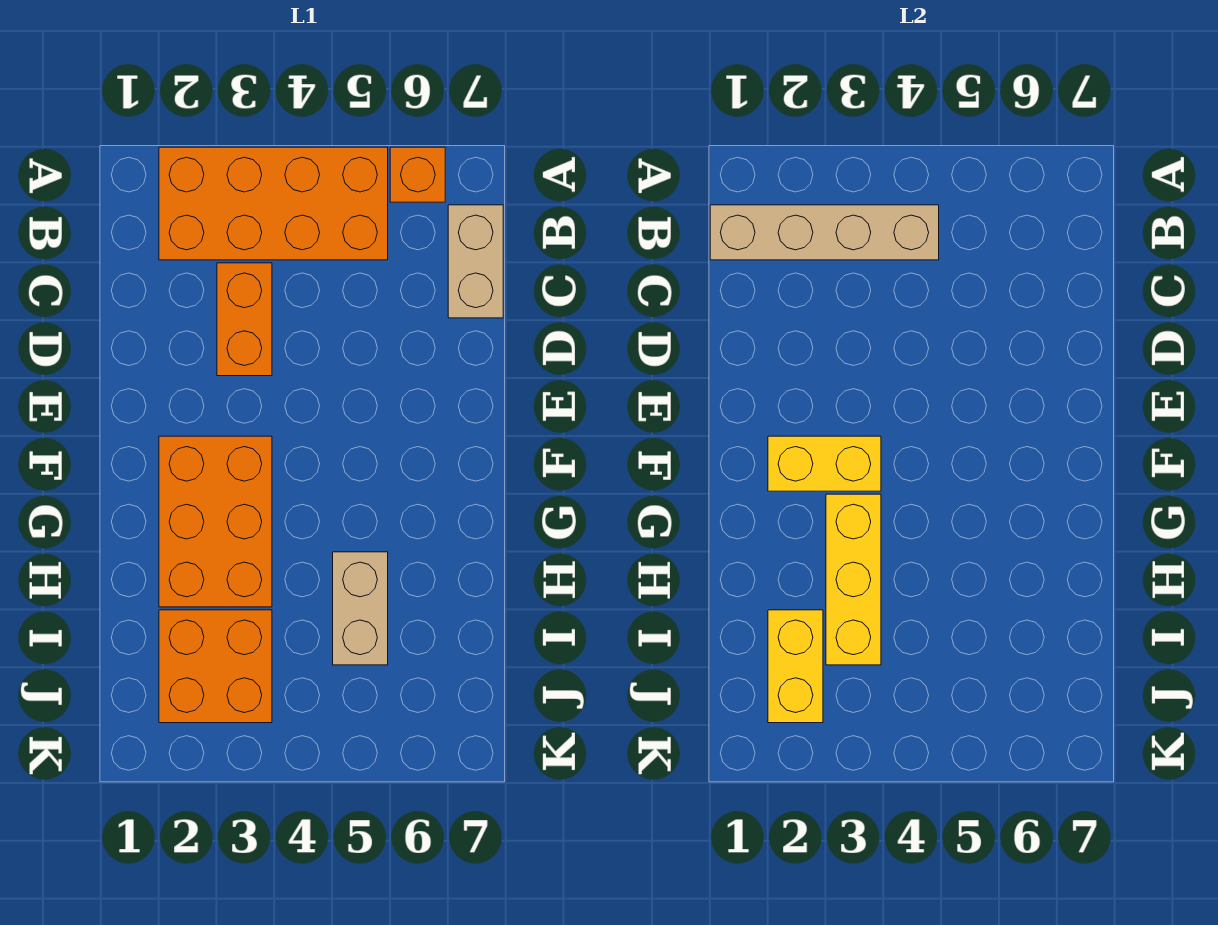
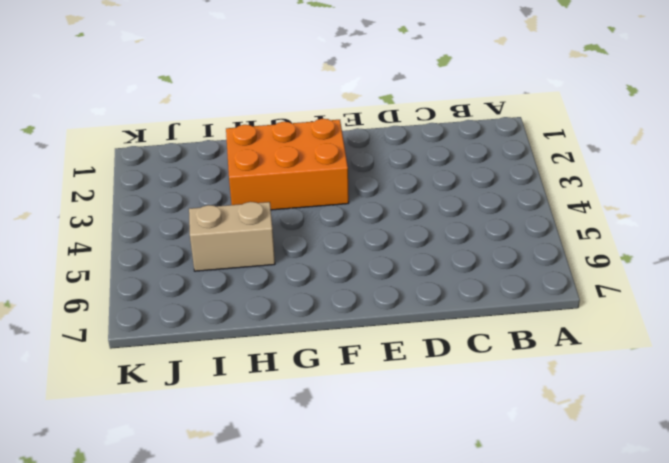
none -> orange 2x4 brick [159,147,388,260]
none -> orange 1x1 brick [390,147,445,202]

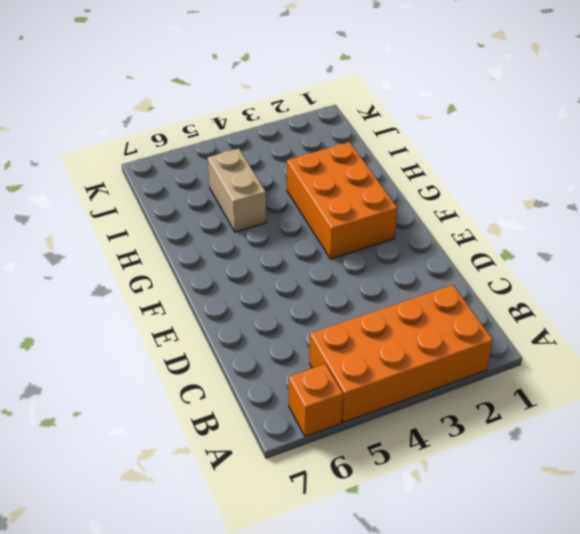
none -> tan 1x2 brick [448,205,503,318]
none -> orange 1x2 brick [217,263,272,376]

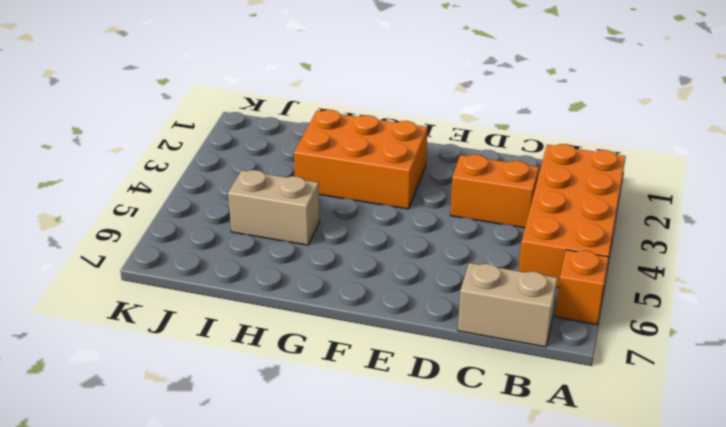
none -> orange 2x2 brick [159,610,272,723]
none -> tan 1x4 brick [710,205,939,260]

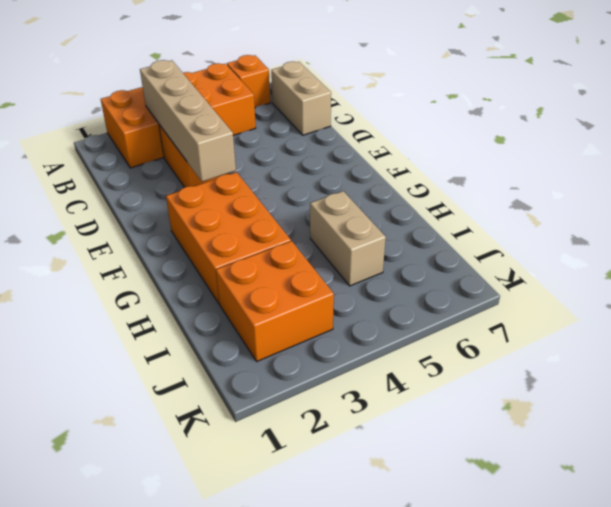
tan 1x4 brick [140,60,236,182] -> tan 1x4 brick turned to [710,205,939,260]
none -> yellow 1x2 brick [768,436,881,491]
none -> yellow 1x3 brick [826,494,881,665]

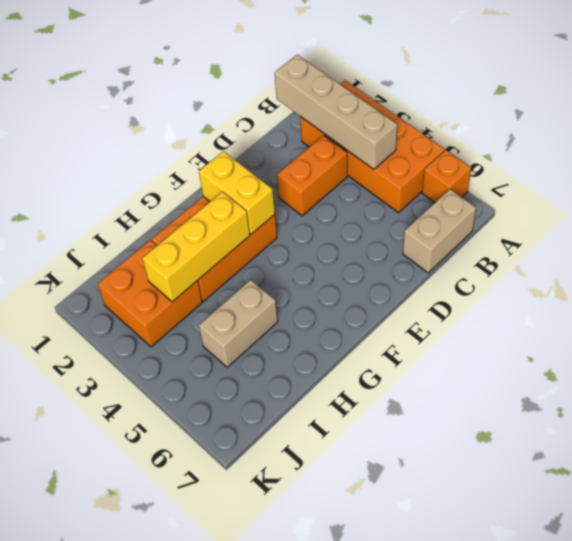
none -> yellow 1x2 brick [768,610,823,723]

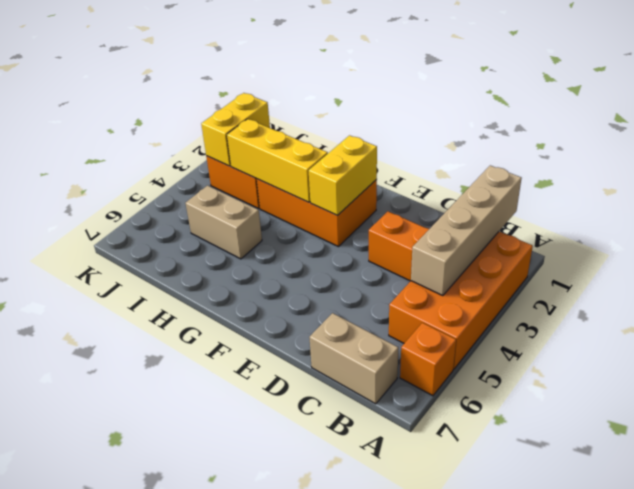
yellow 1x2 brick [201,93,270,166] -> yellow 1x2 brick turned to [768,610,823,723]

